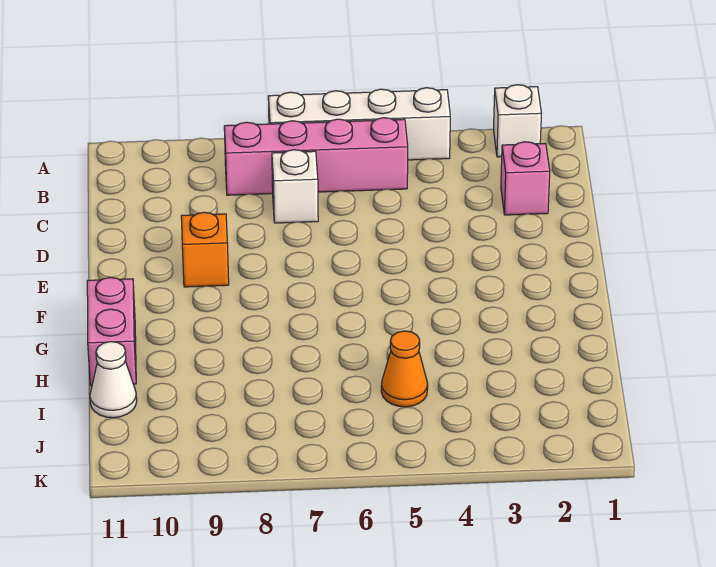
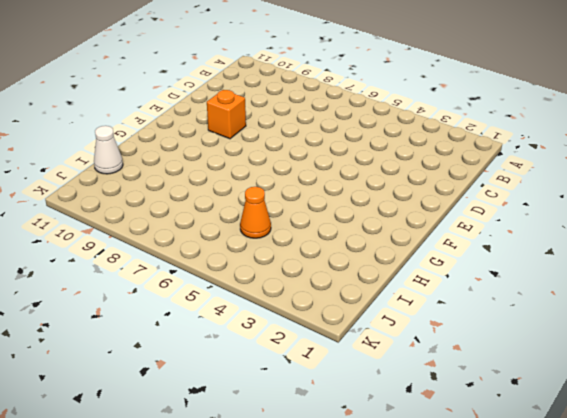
none -> white 1x1 brick [494,85,541,157]
none -> white 1x4 brick [268,88,450,160]

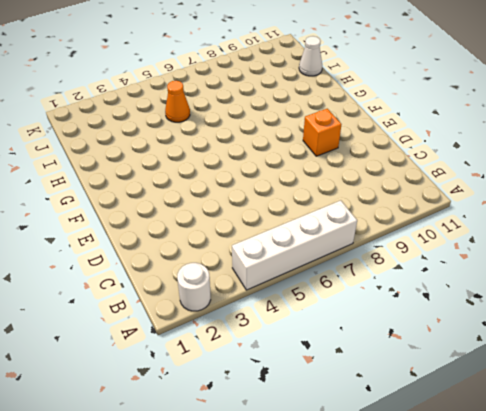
white 1x1 round brick [177,263,211,311] -> white 1x1 brick [494,85,541,157]
none -> pink 1x4 brick [224,118,408,195]
none -> pink 1x1 brick [501,142,550,215]

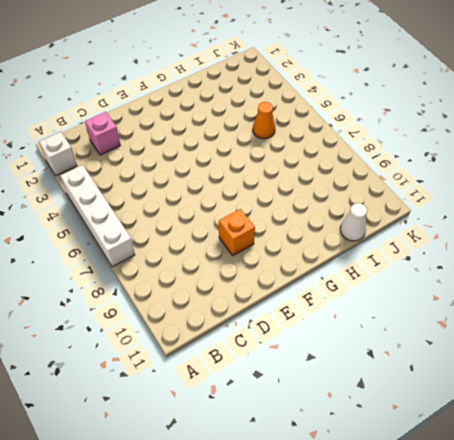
none -> pink 1x4 brick [224,118,408,195]
none -> white 1x1 brick [272,150,318,223]

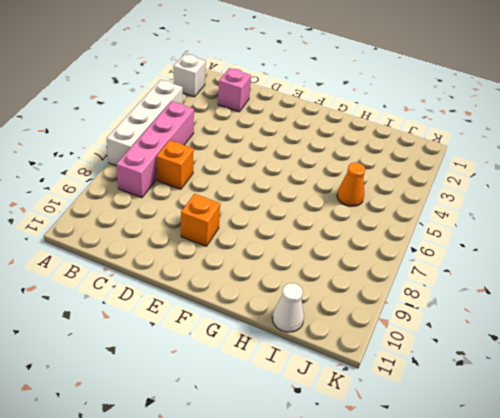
orange 1x1 brick [156,140,194,189] -> white 1x1 brick [272,150,318,223]
none -> pink 1x2 brick [87,278,136,386]

